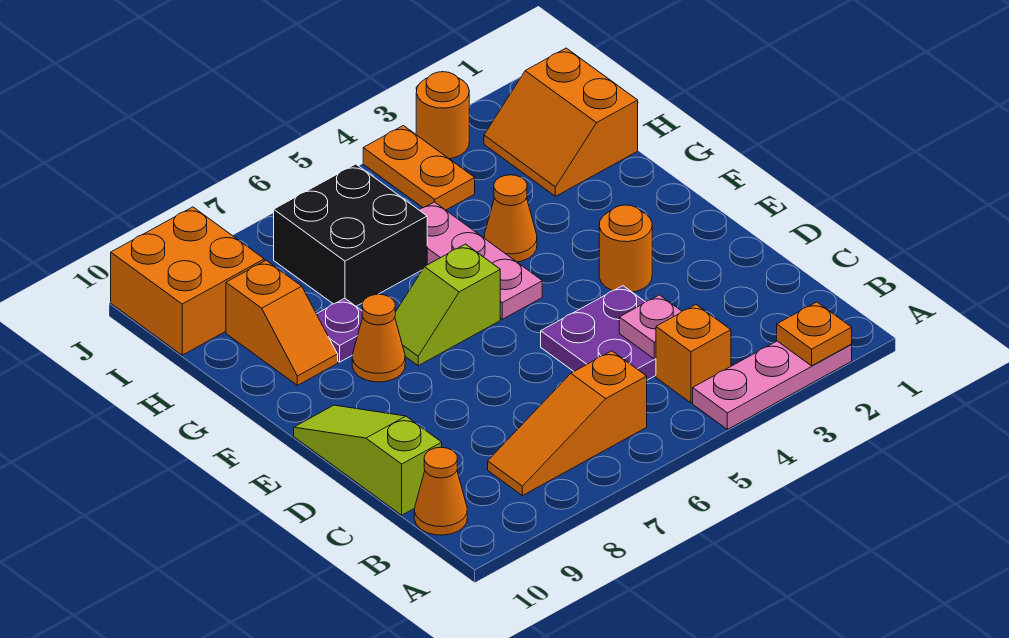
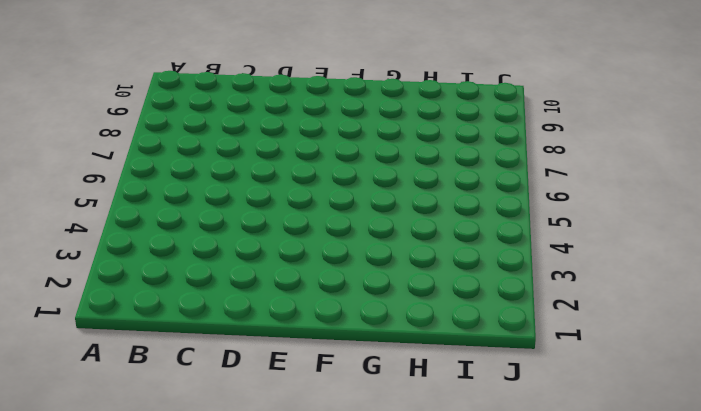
none -> pink 1x3 plate [693,341,852,429]
none -> orange 1x1 brick [656,305,731,403]
none -> orange 1x3 slope [488,351,647,496]

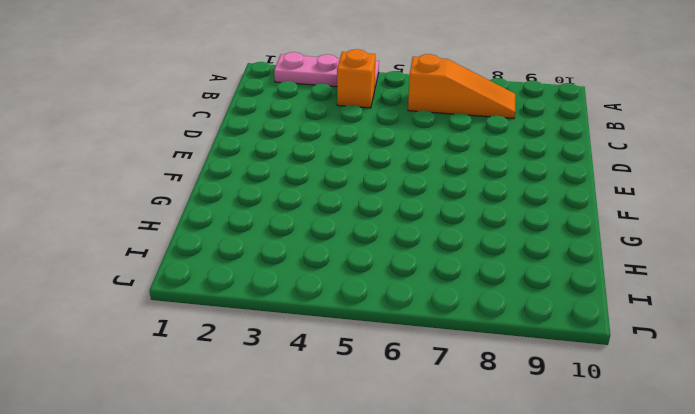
none -> orange 1x1 cone [414,447,467,535]
none -> purple 2x2 plate [541,286,656,380]
none -> lime 1x3 slope [294,405,442,515]

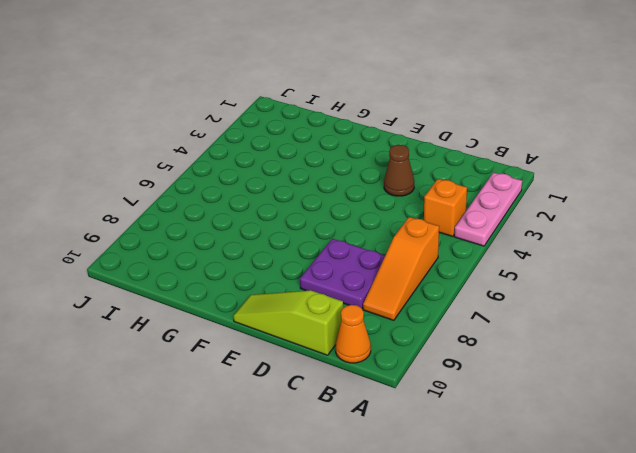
purple 2x2 plate [300,239,385,308] -> purple 2x2 plate moved to [541,286,656,380]
brown 1x1 cone [384,145,414,196] -> none
none -> orange 1x1 round brick [599,205,652,292]
none -> pink 1x3 plate [420,202,542,319]
none -> lime 1x2 slope [395,244,500,366]

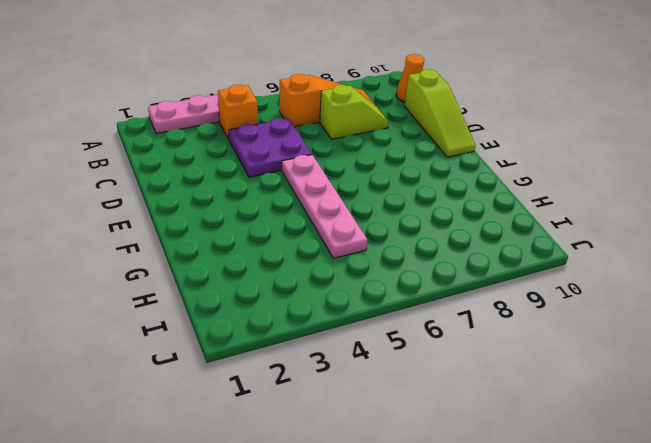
lime 1x2 slope [320,85,389,139] -> lime 1x2 slope moved to [395,244,500,366]
pink 1x4 plate [282,155,367,258] -> pink 1x3 plate [420,202,542,319]
none -> orange 1x1 round brick [599,205,652,292]
none -> orange 1x1 cone [352,294,405,382]
none -> orange 1x1 cone [484,175,537,262]

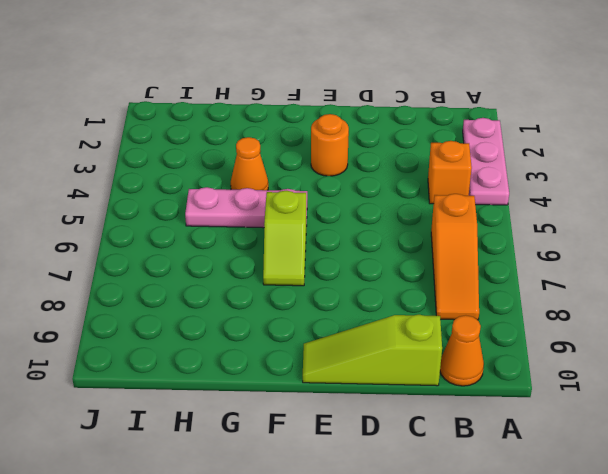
none -> purple 2x2 plate [541,286,656,380]
none -> orange 1x1 cone [352,294,405,382]
none -> purple 1x1 plate [317,298,363,362]

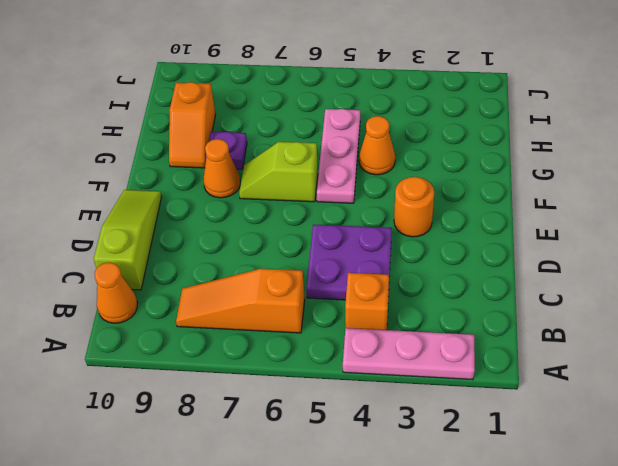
none -> orange 2x2 slope [484,48,638,196]
none -> black 2x2 brick [274,164,427,306]
none -> orange 1x2 plate [363,126,475,210]

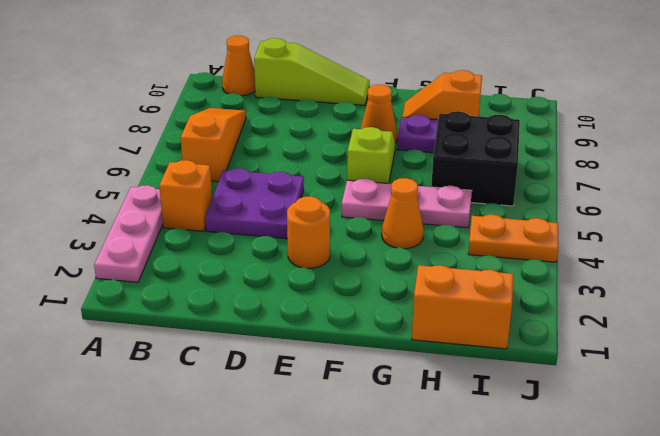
none -> orange 2x2 brick [111,207,264,355]
none -> orange 1x1 round brick [416,72,469,159]
none -> orange 1x1 plate [777,302,852,366]

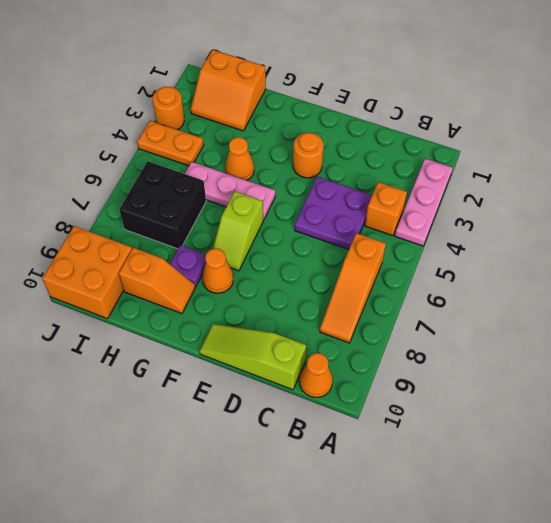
none -> orange 1x1 plate [777,302,852,366]
none -> pink 1x1 plate [619,295,682,359]

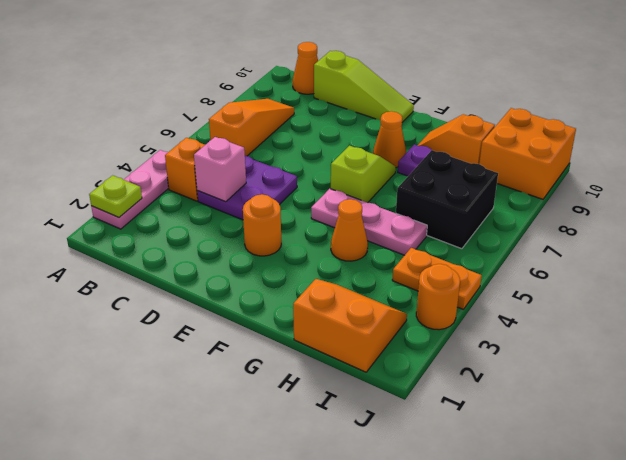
lime 1x1 plate [89,175,142,217] -> orange 1x1 plate [777,302,852,366]
pink 1x1 brick [194,137,246,202] -> pink 1x1 plate [619,295,682,359]

